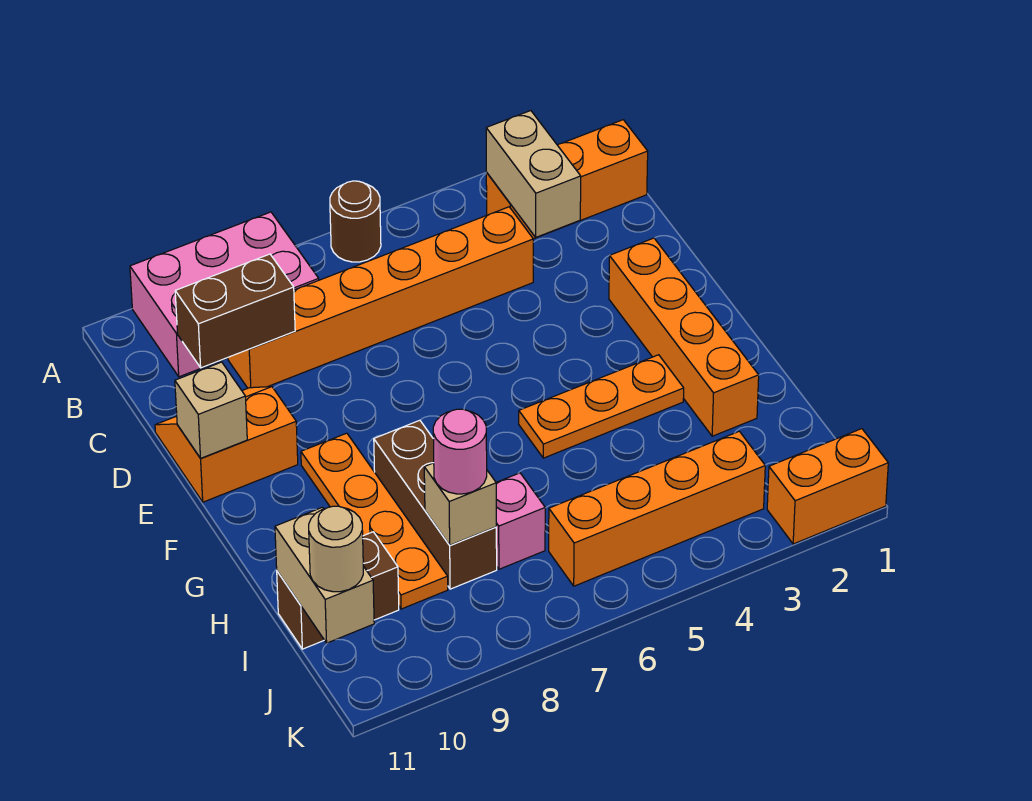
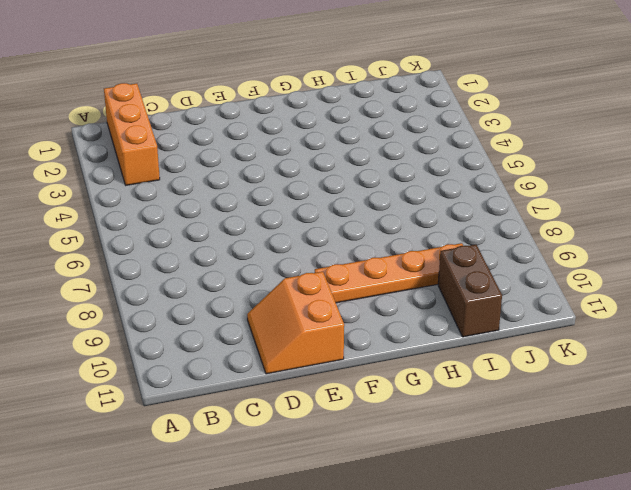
none -> brown 1x1 round brick [330,181,381,262]
none -> pink 2x3 brick [130,212,319,377]
none -> orange 1x6 brick [228,207,533,388]

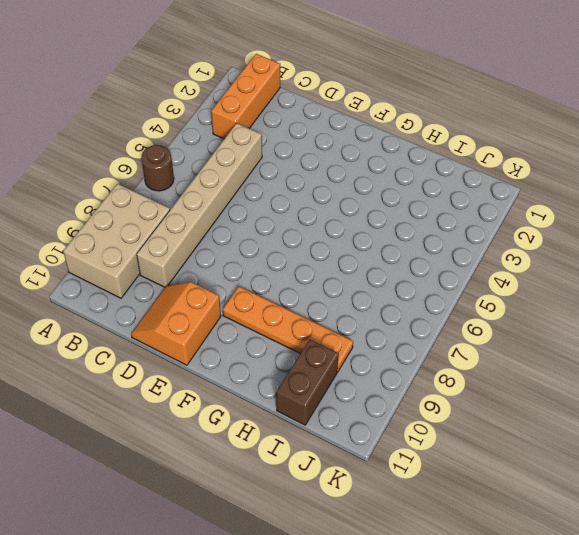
tan 2x3 brick [63,184,170,298] -> pink 2x3 brick [130,212,319,377]
tan 1x6 brick [137,123,262,287] -> orange 1x6 brick [228,207,533,388]
none -> orange 1x4 brick [609,238,759,436]
none -> orange 1x3 plate [519,355,684,458]
none -> brown 1x3 brick [374,420,497,589]

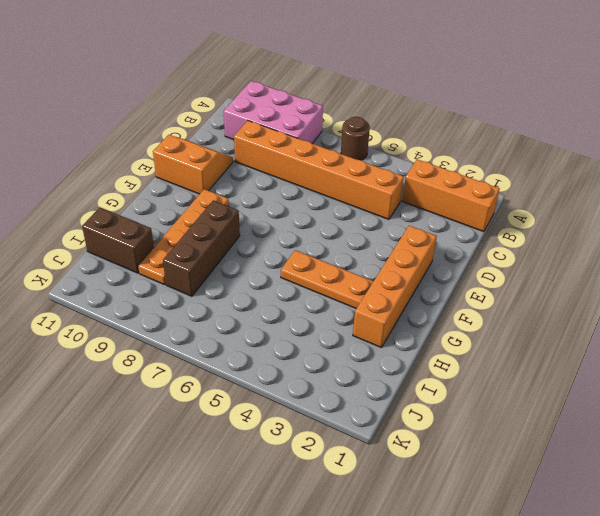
none -> pink 1x1 brick [496,473,545,569]
none -> orange 1x4 brick [549,431,765,586]
none -> orange 1x2 brick [767,429,888,544]

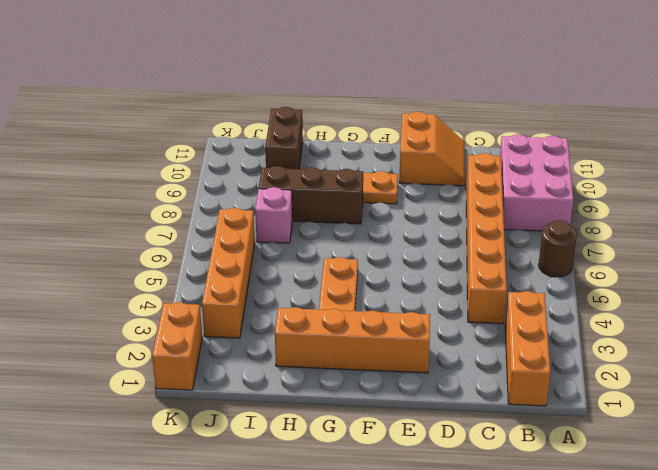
none -> tan 1x2 brick [486,111,581,237]
none -> brown 1x2 brick [175,254,295,368]
none -> tan 1x1 brick [175,362,247,458]

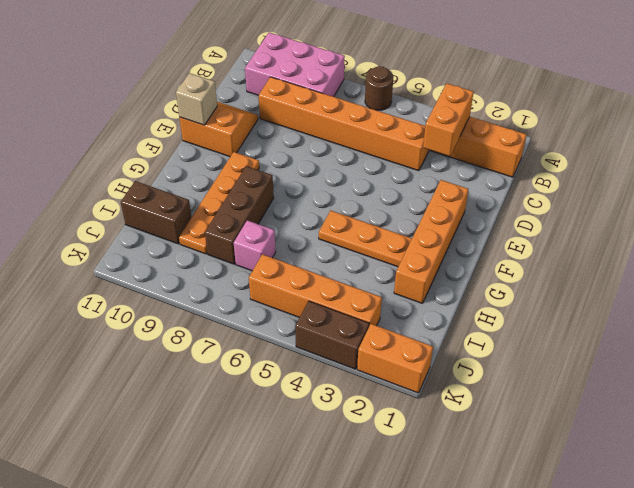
orange 1x2 brick [423,83,473,156] -> tan 1x2 brick [486,111,581,237]
brown 1x2 brick [295,301,369,369] -> brown 1x2 brick moved to [175,254,295,368]
none -> tan 1x1 brick [424,463,496,545]
none -> tan 1x2 brick [275,507,374,643]
none -> pink 1x1 round brick [433,409,487,494]

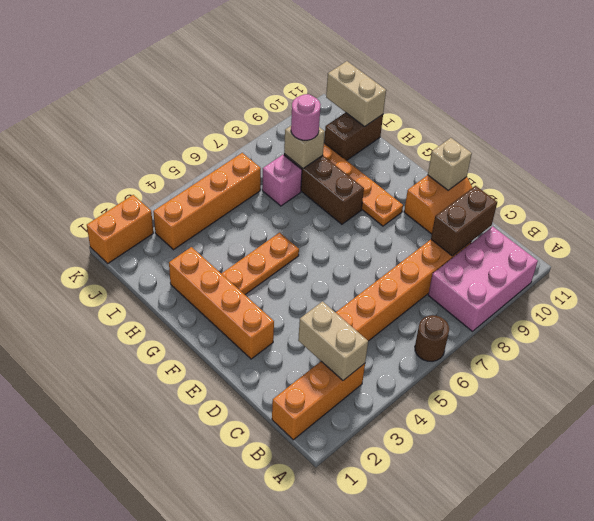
none -> tan 1x1 round brick [309,506,363,592]

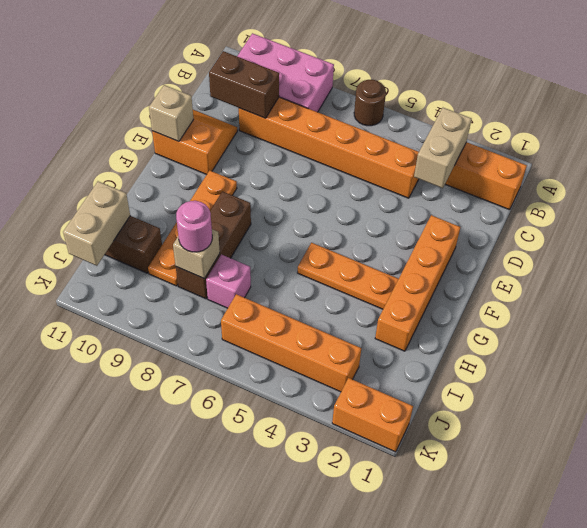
none -> tan 1x1 round brick [309,506,363,592]

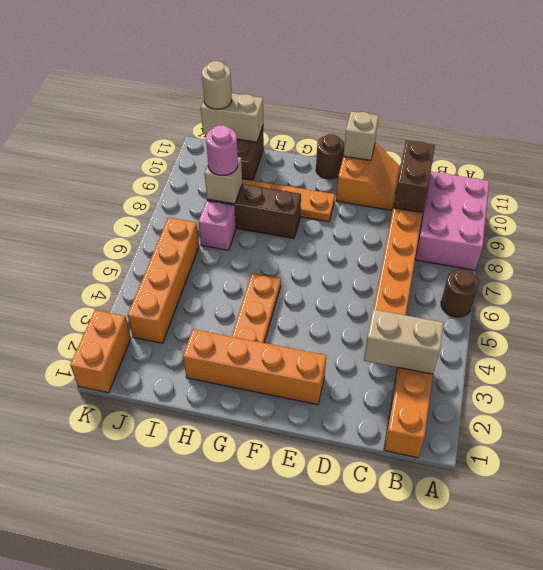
brown 1x1 round brick [316,134,345,179] -> none

